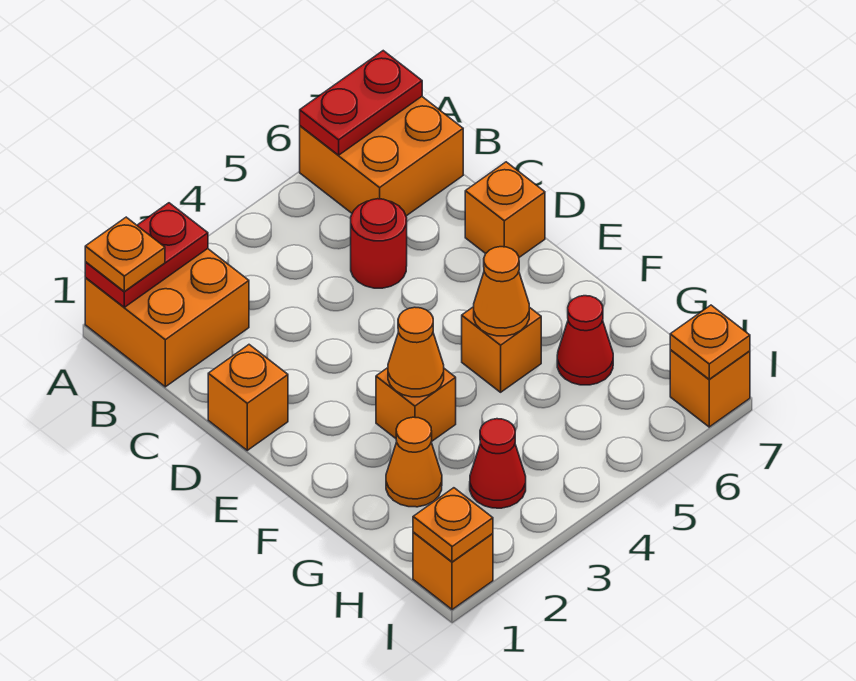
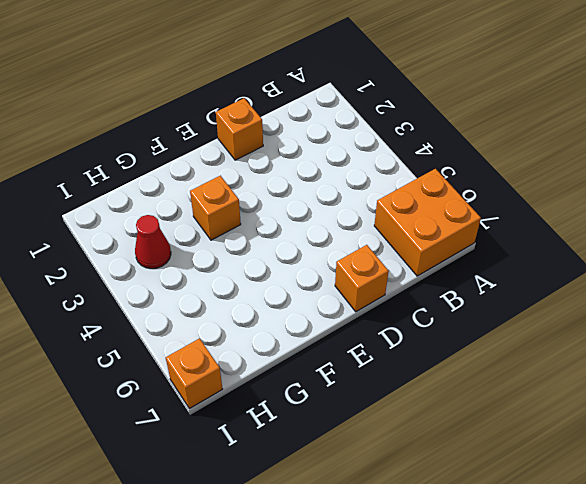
none -> orange 2x2 brick [85,249,249,387]
none -> red 1x1 round brick [351,199,407,288]
none -> orange 1x1 brick [462,307,541,392]

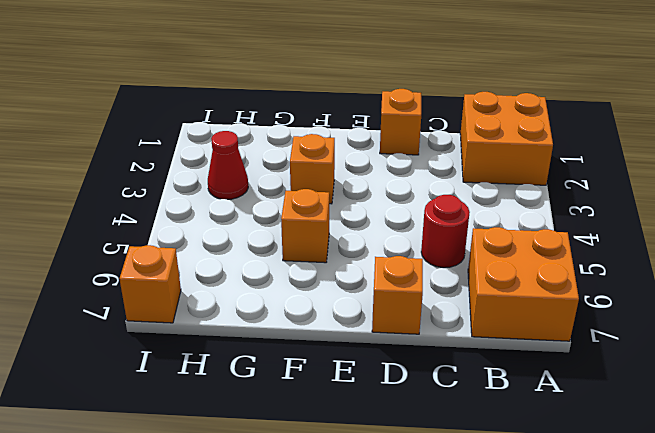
none -> orange 1x1 cone [386,417,442,507]
none -> red 1x1 cone [557,296,613,385]
none -> orange 1x1 brick [413,532,493,610]

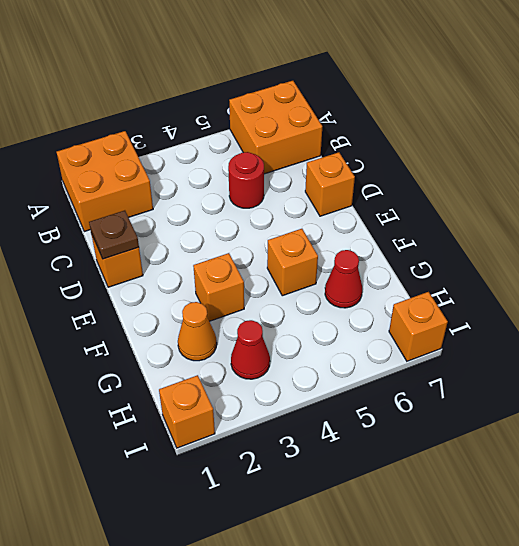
brown 1x1 plate [89,210,139,259] -> none
none -> red 1x2 plate [85,203,208,307]
none -> red 1x2 plate [300,51,422,155]
none -> orange 1x1 cone [388,307,444,397]

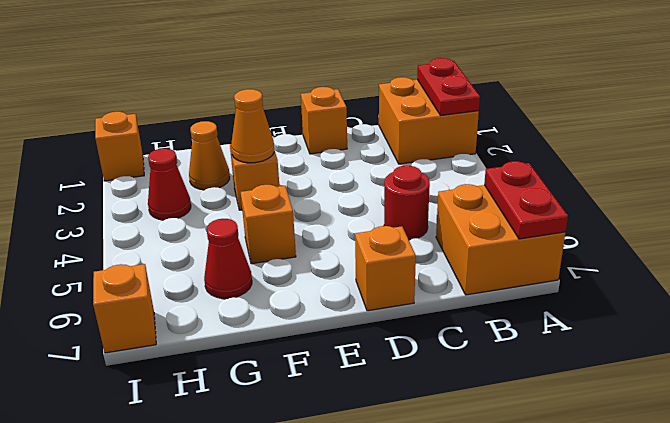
none -> orange 1x1 cone [474,247,529,336]
none -> orange 1x1 plate [413,488,493,562]
none -> orange 1x1 plate [670,305,750,379]

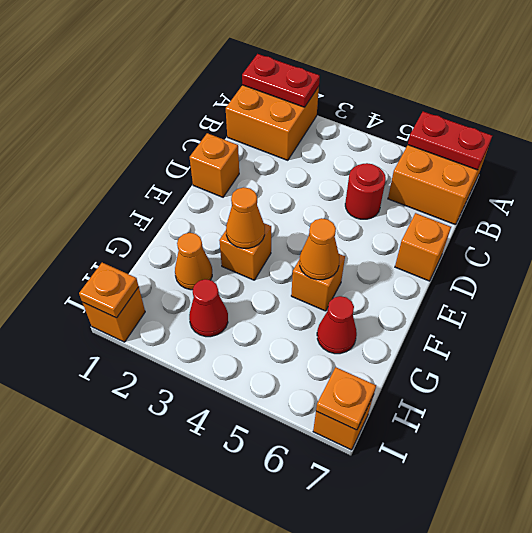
none -> orange 1x1 plate [85,217,165,291]

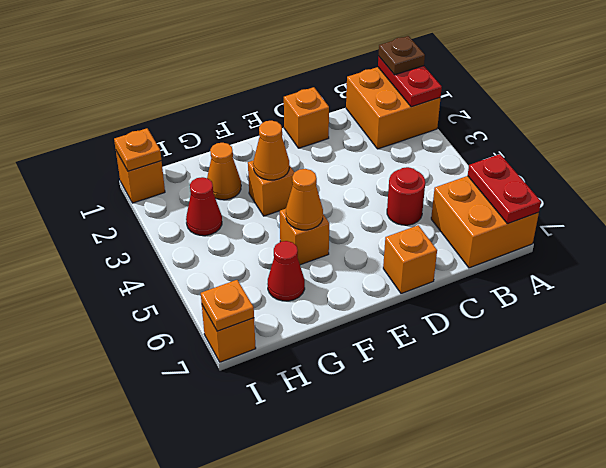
brown 1x1 plate [379,36,425,75] -> orange 1x1 plate [85,217,165,291]

